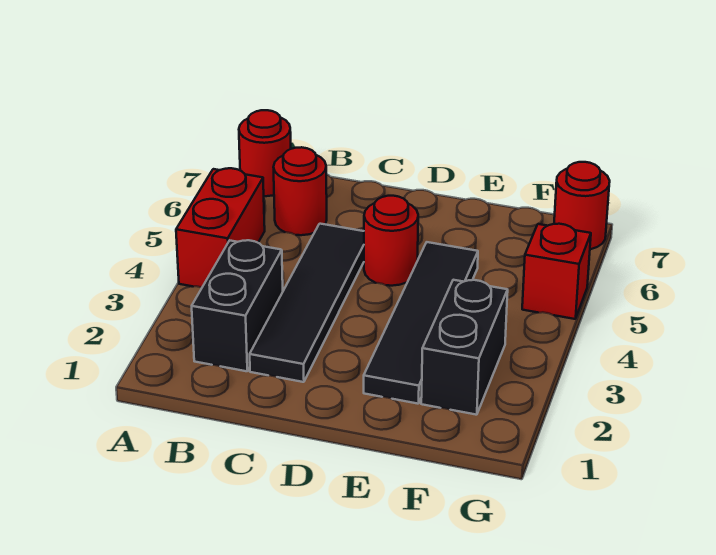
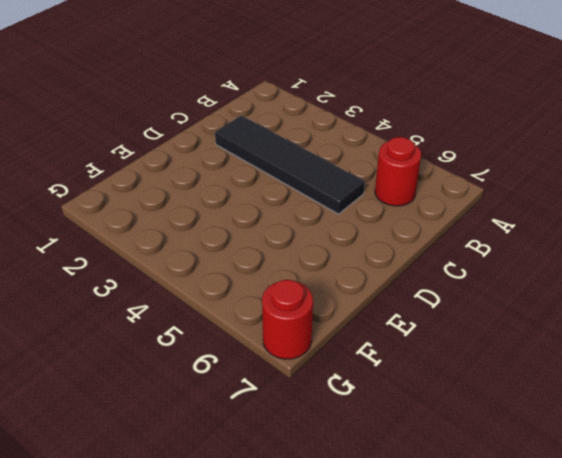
none -> red 1x2 brick [176,168,265,287]
none -> red 1x1 round brick [239,110,291,196]

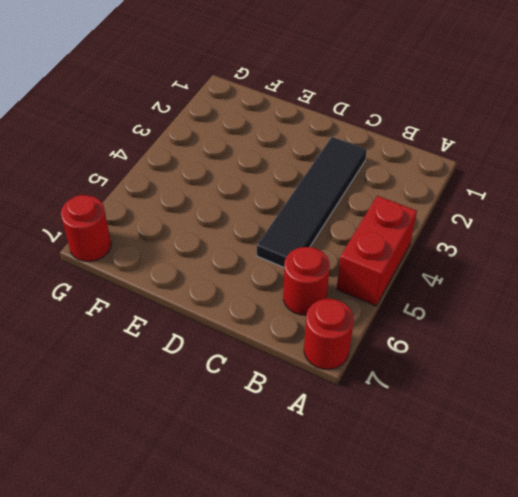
none -> black 1x2 brick [192,240,283,371]
none -> red 1x1 round brick [364,196,418,286]

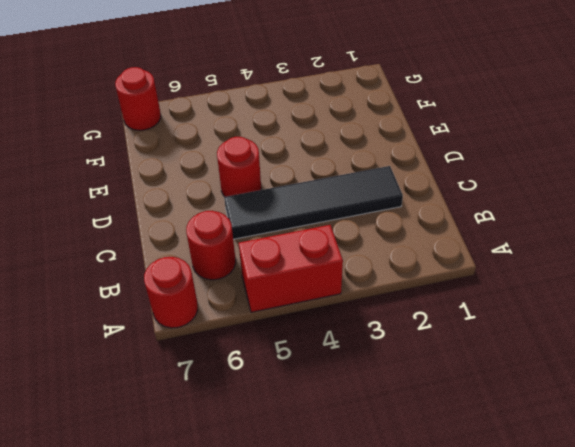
none -> black 1x2 brick [192,240,283,371]
none -> black 1x4 tile [364,242,478,404]

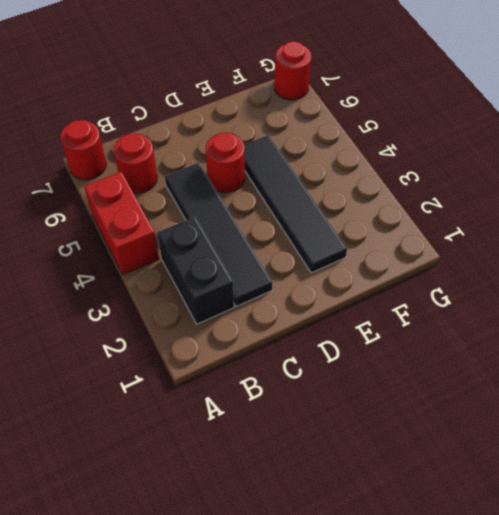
none -> black 1x2 brick [421,280,508,415]
none -> red 1x1 brick [522,224,591,319]

